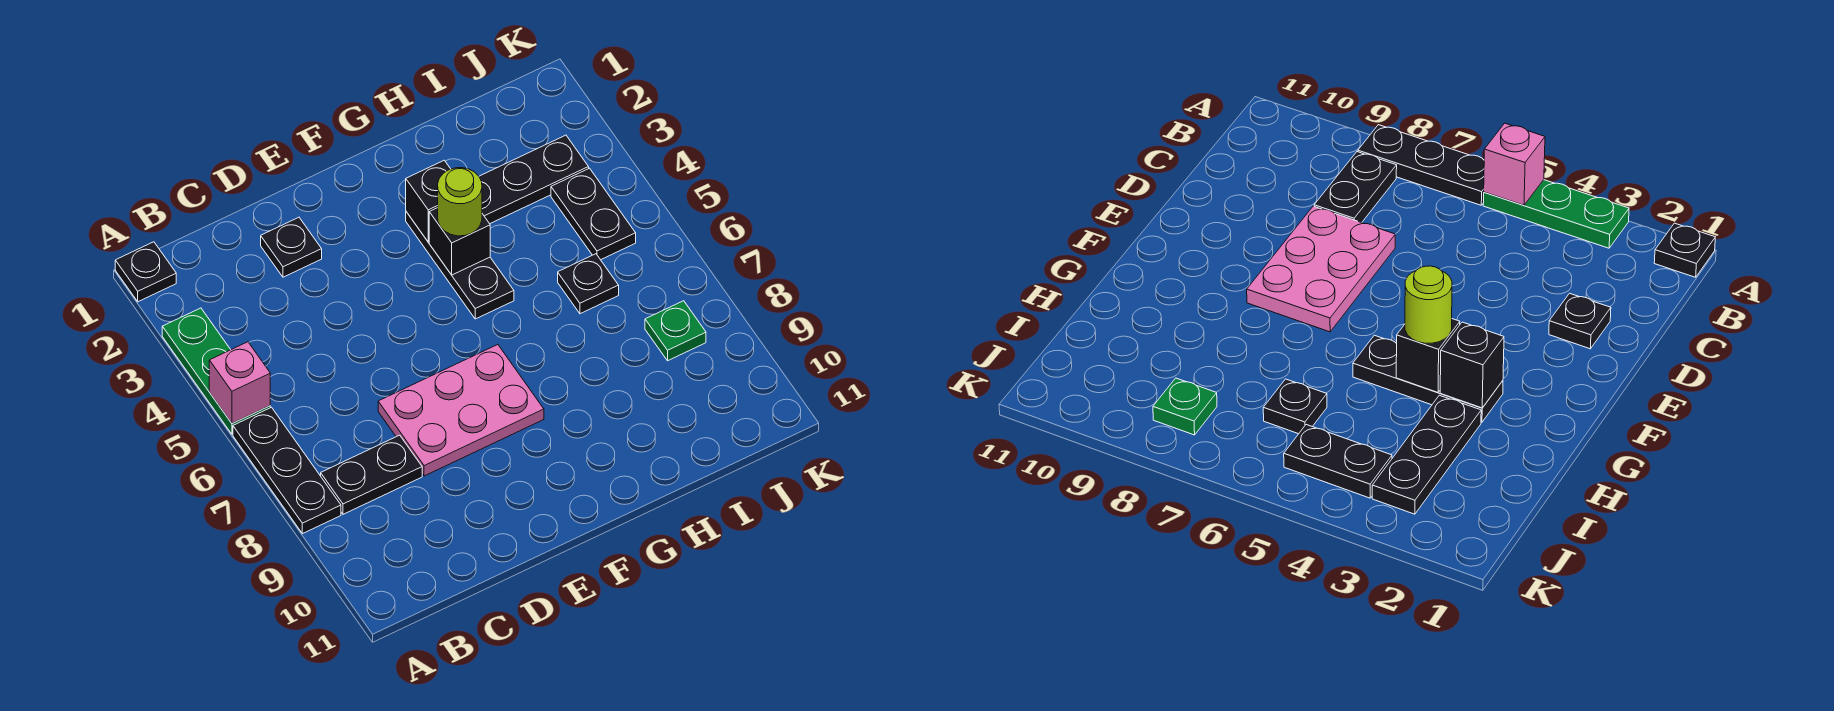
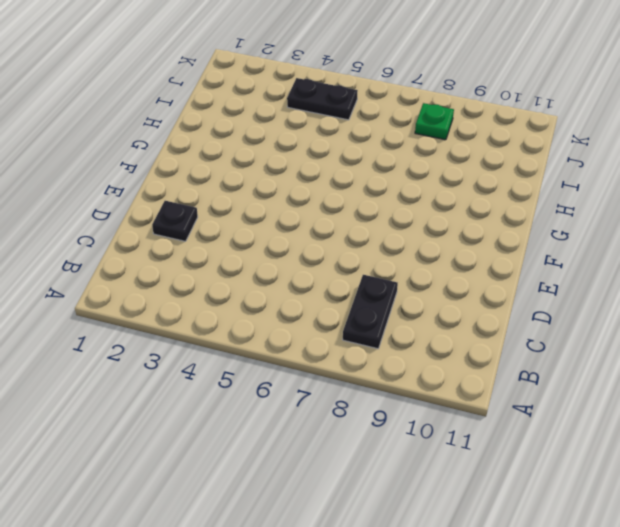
none -> black 1x1 plate [115,242,176,302]
none -> green 1x3 plate [162,308,270,434]
none -> black 1x3 plate [233,407,341,534]

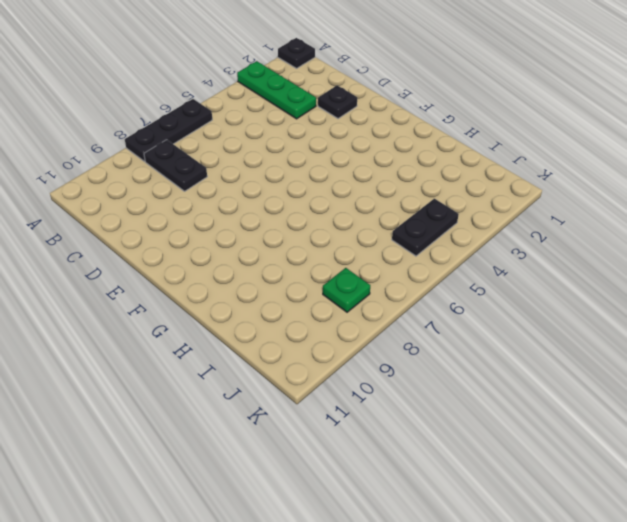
green 1x3 plate [237,61,316,119] -> green 1x3 plate turned to [162,308,270,434]
none -> pink 2x3 plate [378,345,544,476]
none -> black 1x3 plate [406,212,514,319]
none -> black 1x3 plate [479,135,589,224]

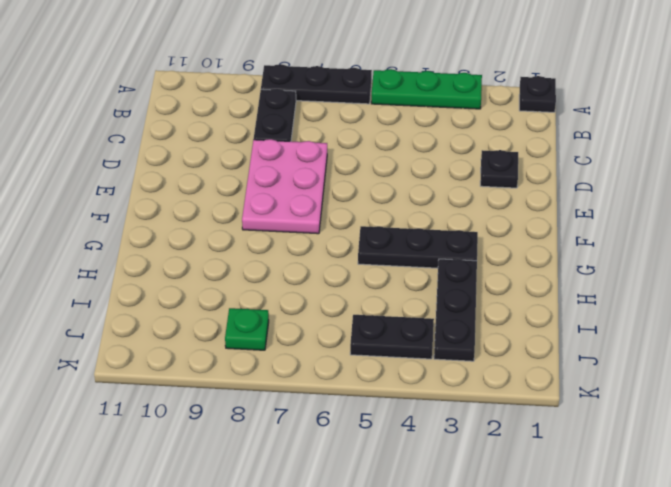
none -> black 1x1 plate [558,254,619,314]
none -> pink 1x1 brick [209,342,270,423]
none -> black 1x1 brick [406,160,450,242]

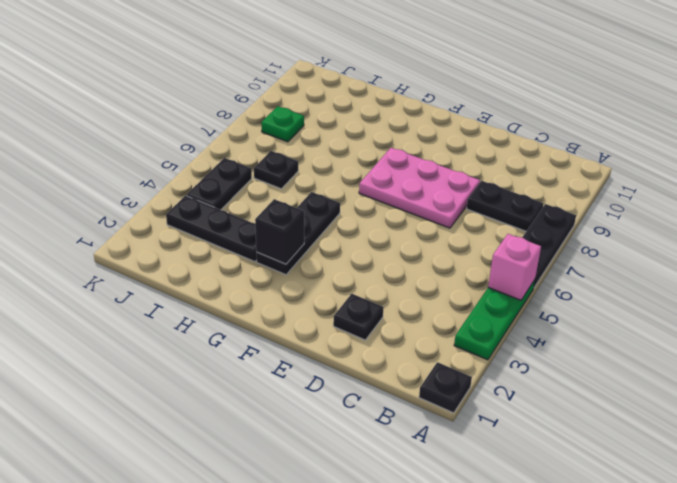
none -> black 1x1 brick [429,208,490,275]
none -> lime 1x1 round brick [438,168,482,236]

